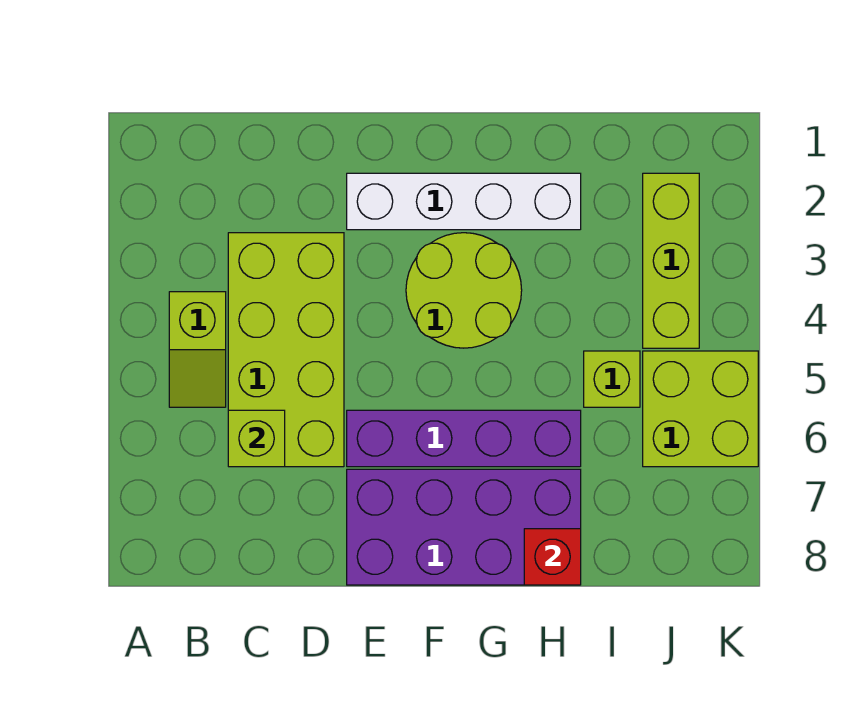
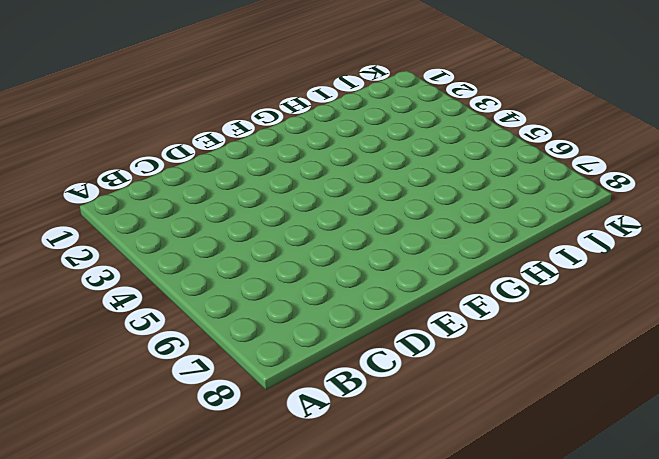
none -> lime 1x2 slope [169,292,226,407]
none -> lime 2x4 brick [228,233,344,467]

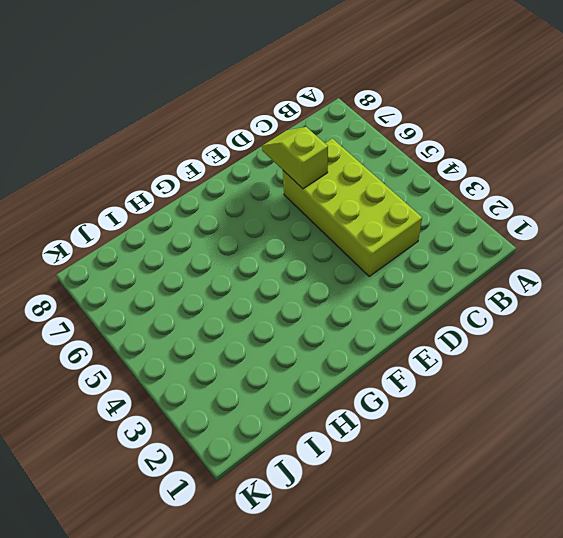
lime 1x2 slope [262,127,328,189] -> lime 1x2 slope moved to [169,292,226,407]
none -> white 1x4 brick [347,173,581,230]
none -> purple 1x4 brick [347,410,581,467]

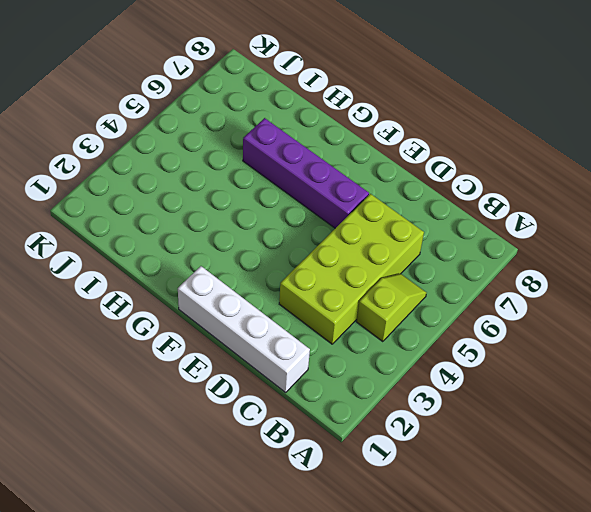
white 1x4 brick [178,266,310,392] -> white 1x4 brick moved to [347,173,581,230]
none -> purple 2x4 brick [347,469,581,585]
none -> lime 2x2 round brick [406,233,522,348]

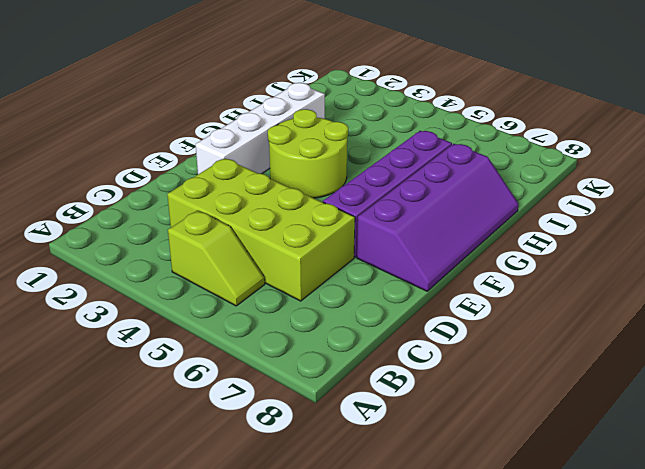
purple 2x4 slope [357,144,519,291] -> purple 2x4 brick [347,469,581,585]
none -> lime 1x1 brick [584,351,640,407]
none -> lime 1x3 brick [643,173,699,348]

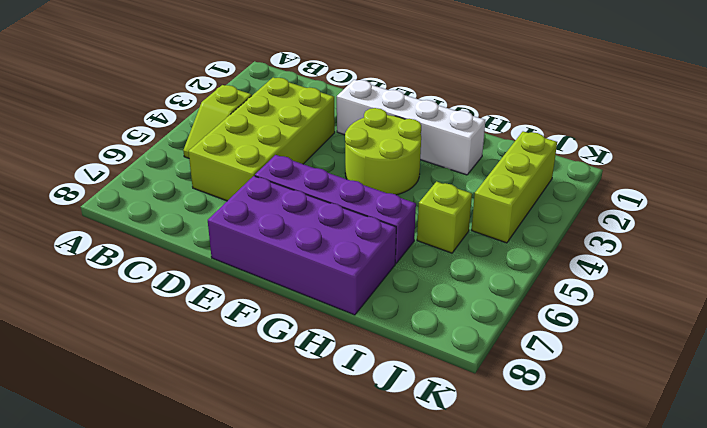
none -> lime 2x2 brick [643,351,758,467]
none -> lime 1x1 brick [228,410,285,467]

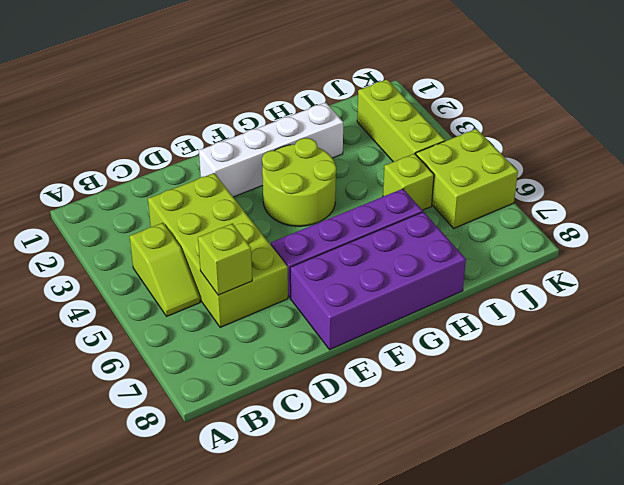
none -> red 1x1 brick [524,529,581,585]

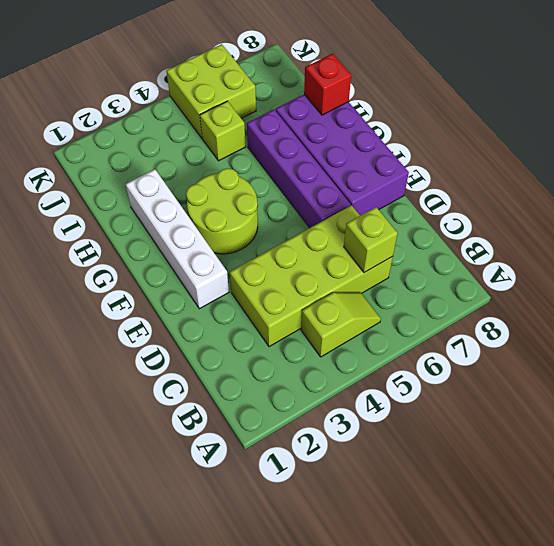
none -> lime 1x3 brick [643,173,699,348]

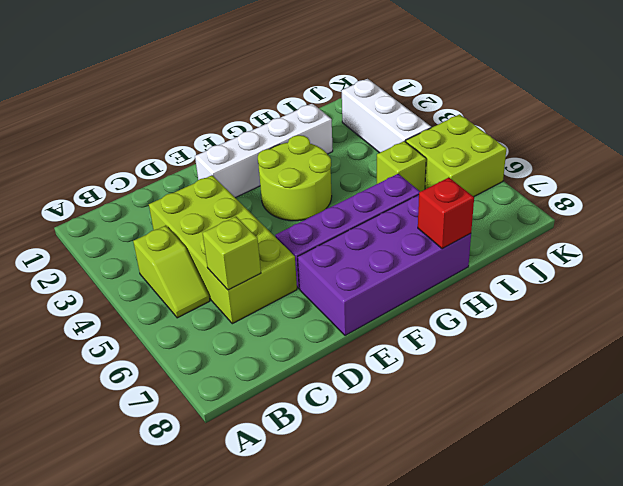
white 1x3 brick [342,79,431,153] -> lime 1x3 brick [643,173,699,348]

